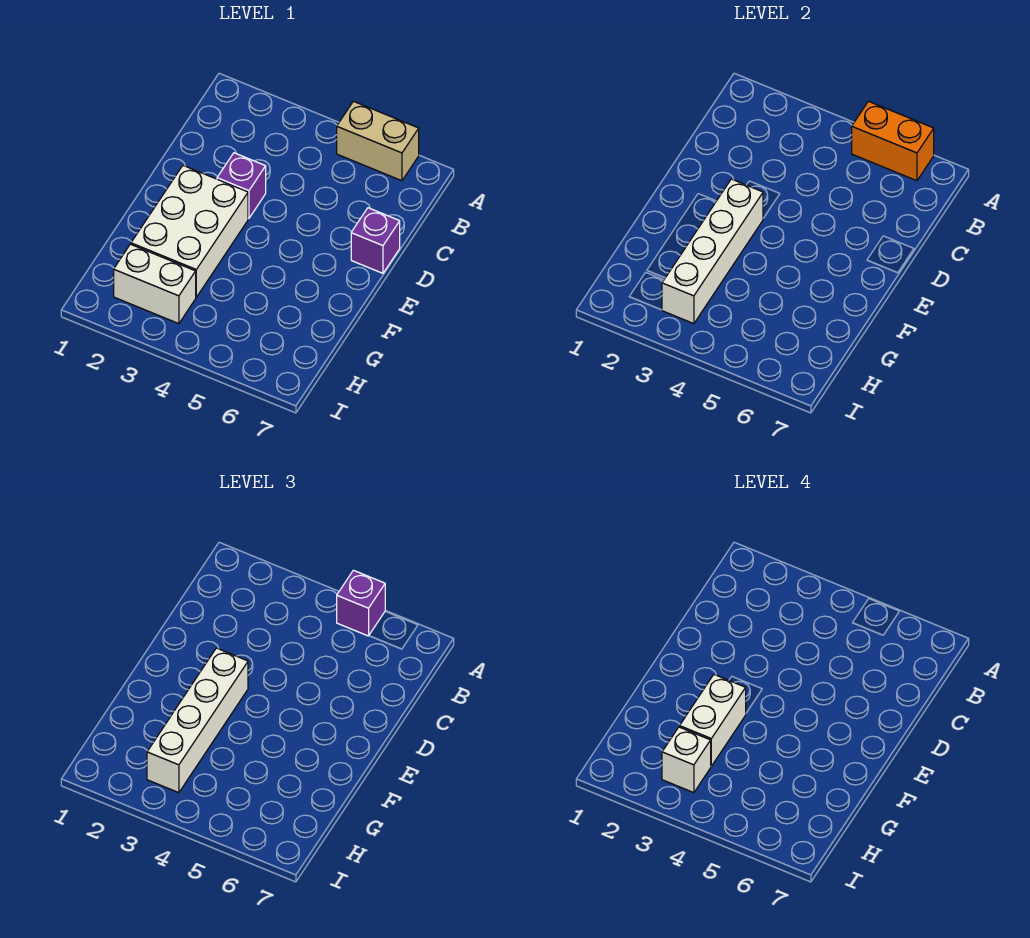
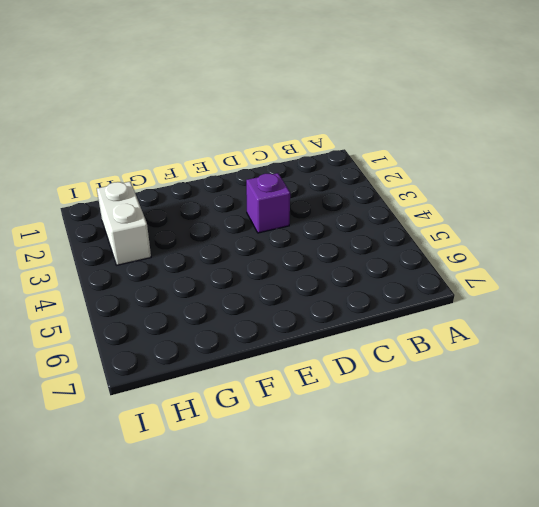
none -> tan 1x2 brick [337,101,419,181]
none -> purple 1x1 brick [351,208,400,273]

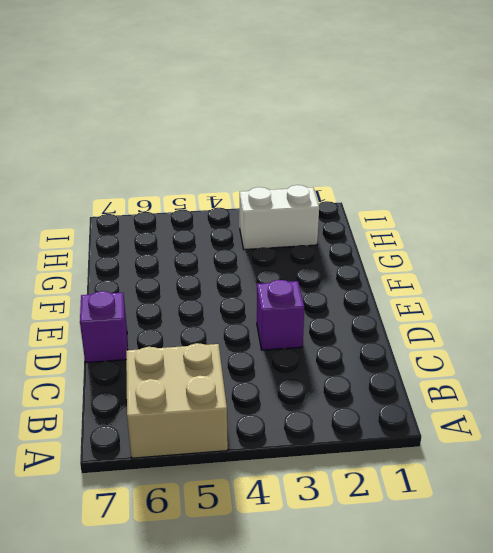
tan 2x2 brick [126,343,228,458] -> tan 1x2 brick [337,101,419,181]
none -> white 2x3 brick [131,166,248,297]
none -> orange 1x2 brick [852,101,934,181]

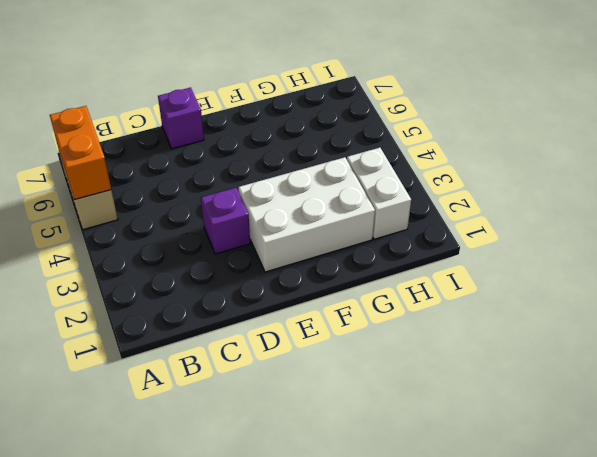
none -> white 1x4 brick [662,179,763,324]
none -> purple 1x1 brick [337,570,385,636]

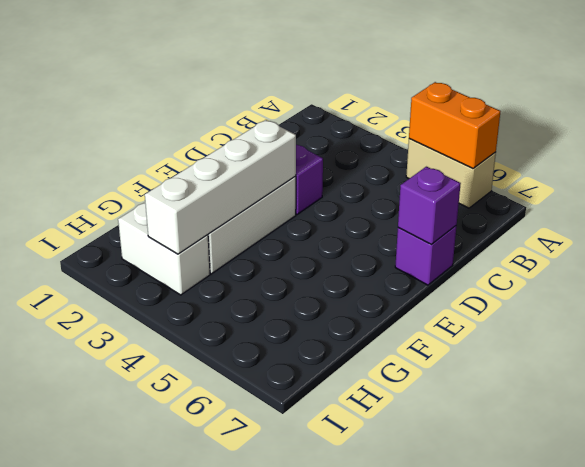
purple 1x1 brick [398,167,461,244] -> purple 1x1 brick moved to [337,570,385,636]
none -> white 1x4 brick [147,648,248,793]
none -> white 1x2 brick [680,675,746,766]

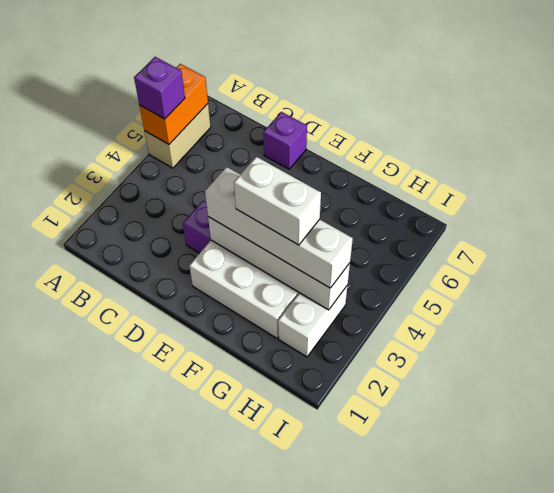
none -> white 1x1 brick [662,727,711,793]

